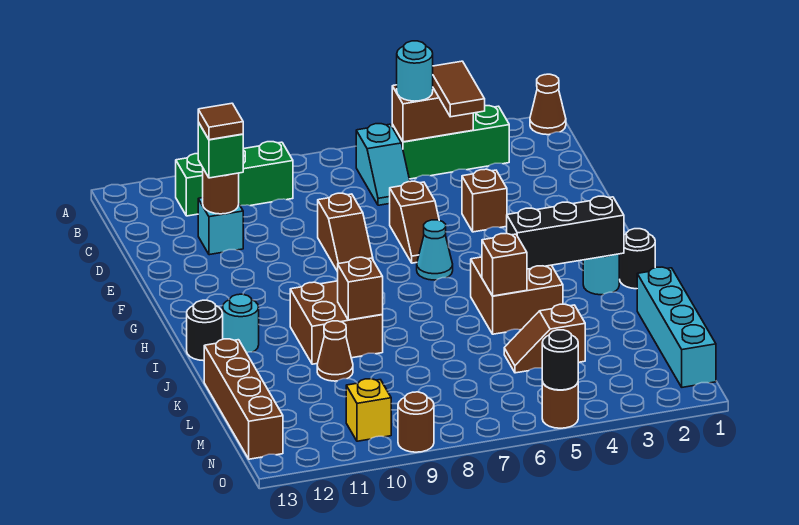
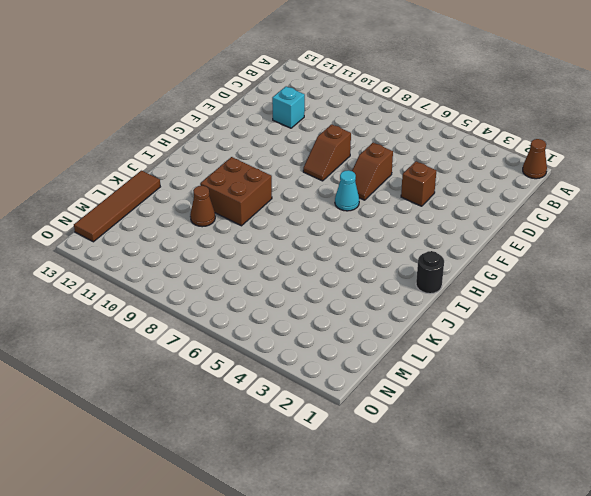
brown 1x4 tile [74,171,160,242] -> brown 1x4 brick [204,339,283,459]
none -> green 1x3 brick [392,106,509,179]
none -> cyan 1x2 slope [356,124,410,205]
none -> green 1x3 brick [176,142,293,216]
none -> cyan 1x1 round brick [583,254,619,295]

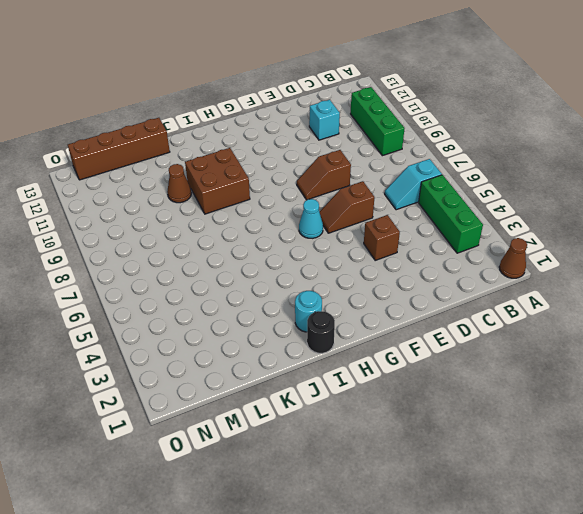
none -> brown 2x2 brick [471,257,563,334]
none -> cyan 1x1 round brick [223,294,259,353]
none -> black 1x1 round brick [187,300,223,361]
none -> cyan 1x4 brick [637,267,716,387]

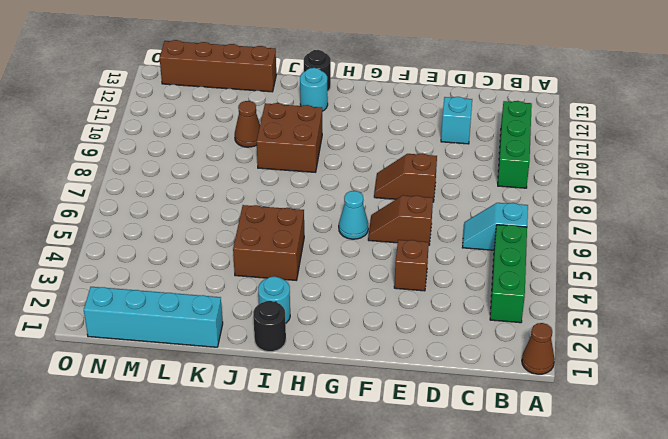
none -> brown 1x2 slope [504,304,585,373]
none -> yellow 1x1 brick [346,379,391,441]
none -> brown 1x1 round brick [542,382,578,428]
none -> brown 1x1 round brick [398,392,434,452]

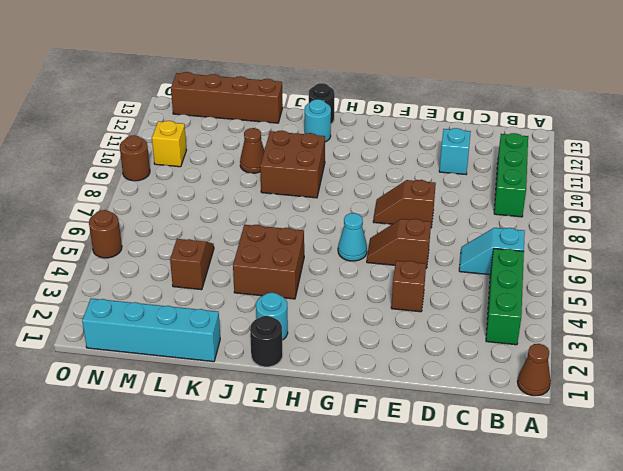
none -> brown 1x2 brick [392,85,473,142]
none -> brown 1x1 round brick [203,169,239,214]
none -> black 1x3 brick [507,196,624,269]
none -> brown 1x1 brick [482,233,527,296]

